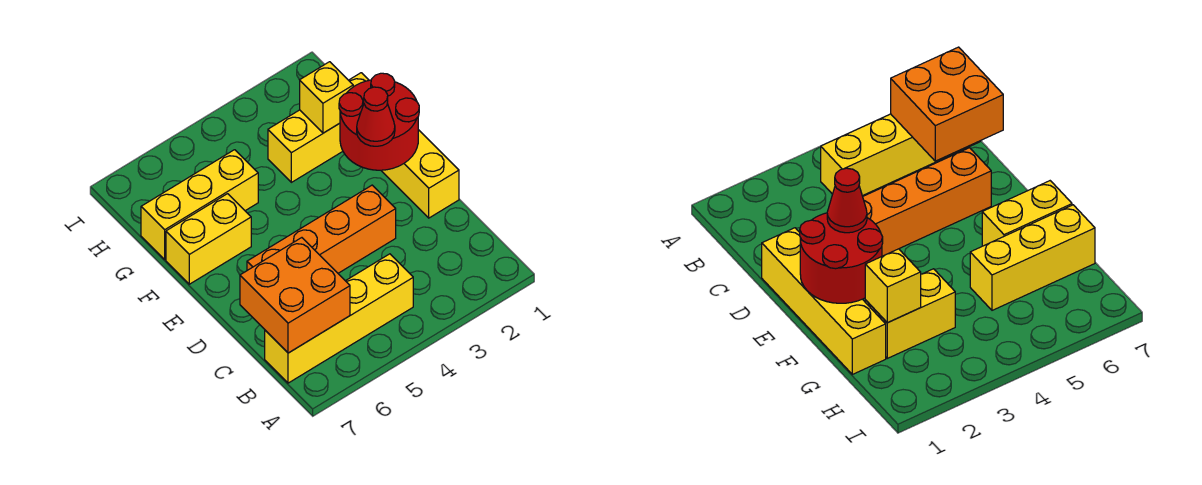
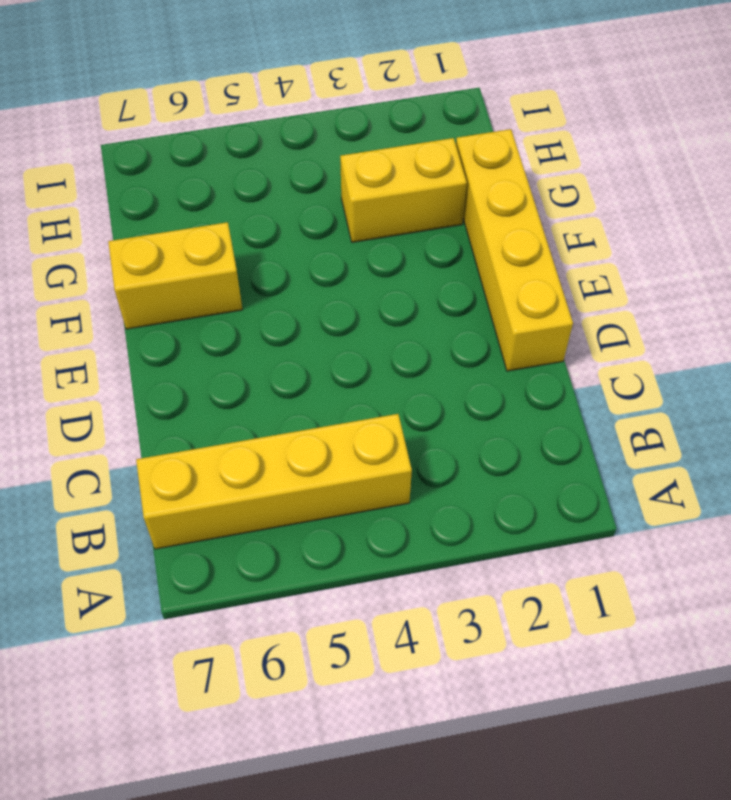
none -> orange 1x4 brick [247,185,396,273]
none -> yellow 1x3 brick [141,150,258,259]

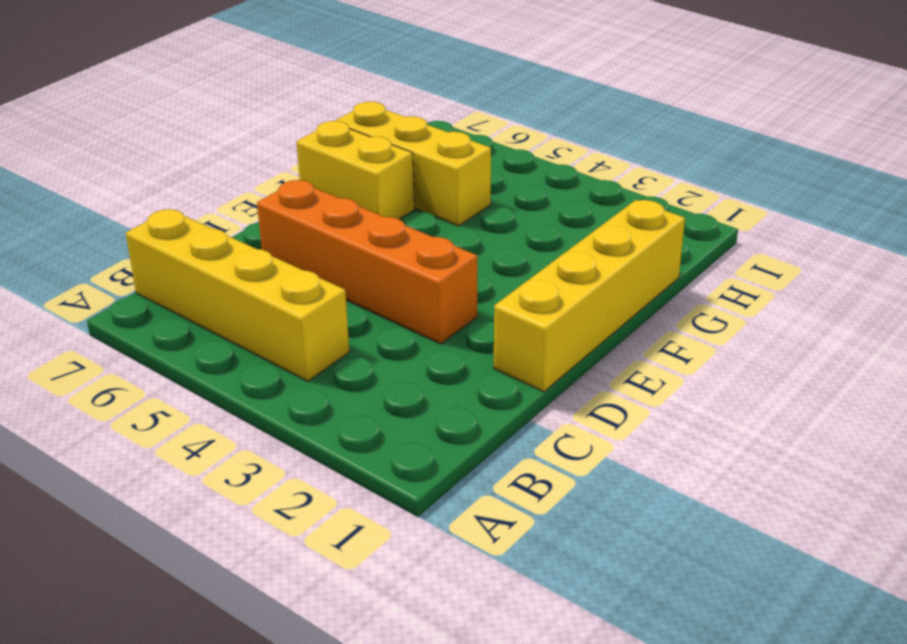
none -> yellow 1x2 brick [268,110,343,182]
none -> orange 2x2 brick [240,238,350,353]

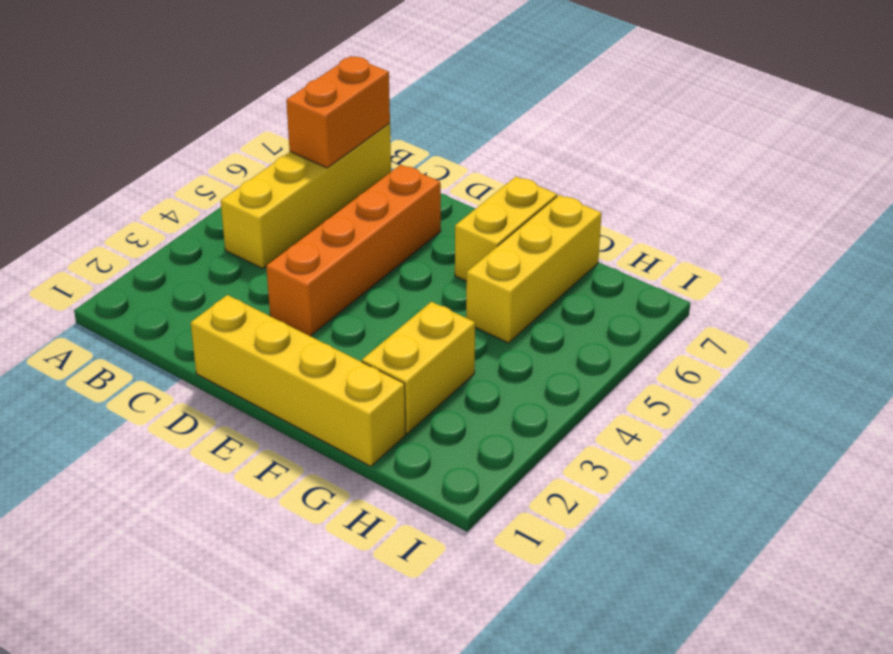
orange 1x2 brick [286,56,390,168] -> orange 2x2 brick [240,238,350,353]
none -> red 2x2 round brick [339,73,419,170]
none -> yellow 1x1 brick [300,62,353,133]

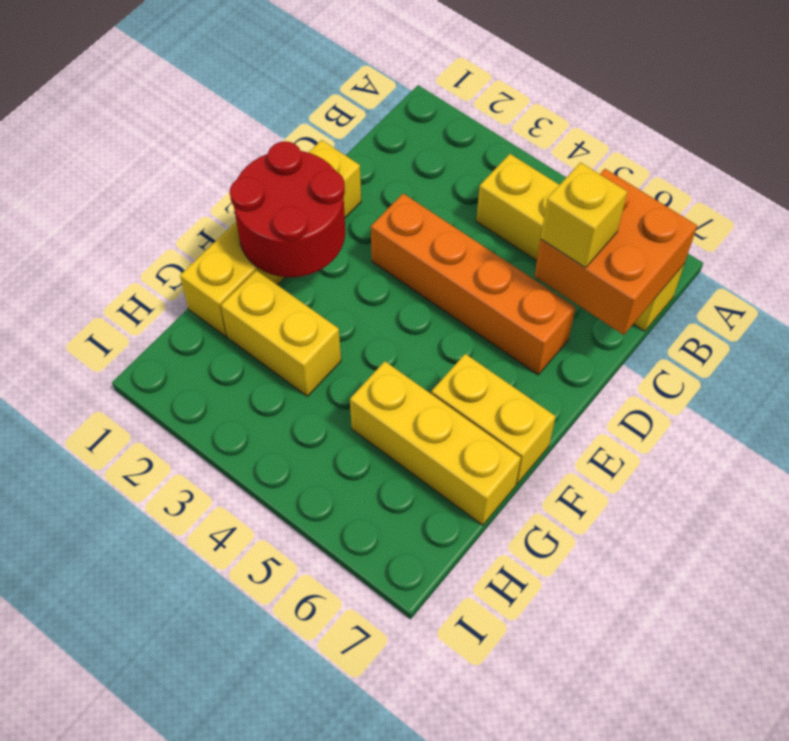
yellow 1x1 brick [541,163,627,268] -> yellow 1x1 brick moved to [300,62,353,133]
none -> red 1x1 cone [357,87,395,146]

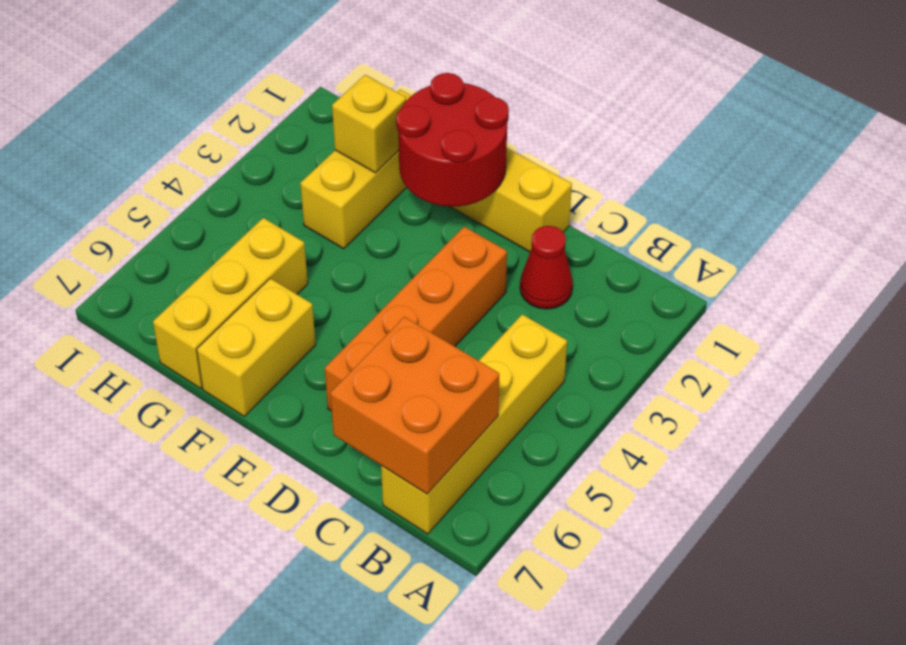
red 1x1 cone [520,226,573,309] -> red 1x1 cone moved to [357,87,395,146]

